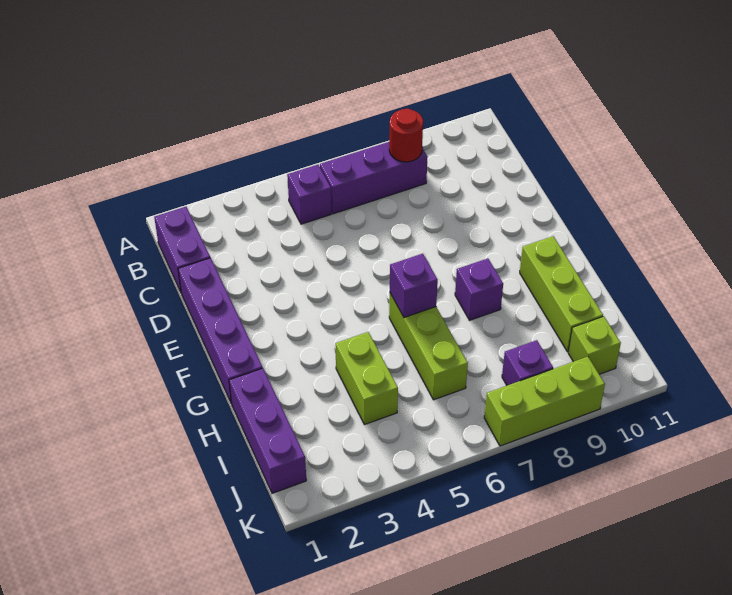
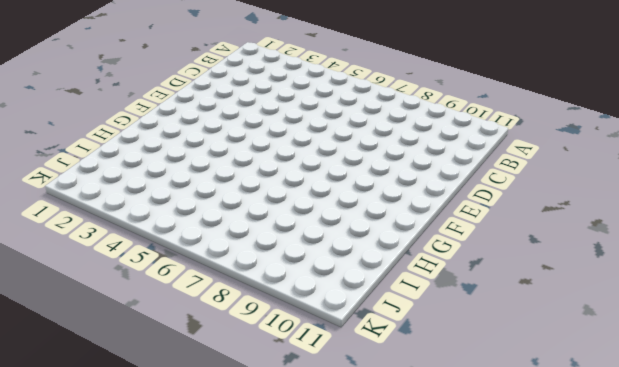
none -> purple 1x2 brick [154,207,210,292]
none -> purple 1x1 brick [287,165,332,224]
none -> purple 1x3 brick [320,142,428,214]

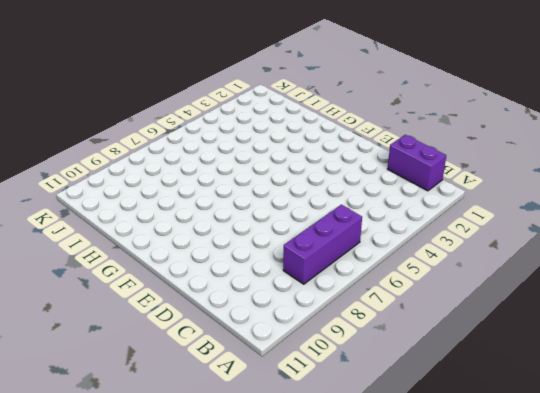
none -> purple 1x1 brick [287,165,332,224]
none -> purple 1x4 brick [178,258,263,404]
none -> lime 1x3 brick [389,293,468,400]

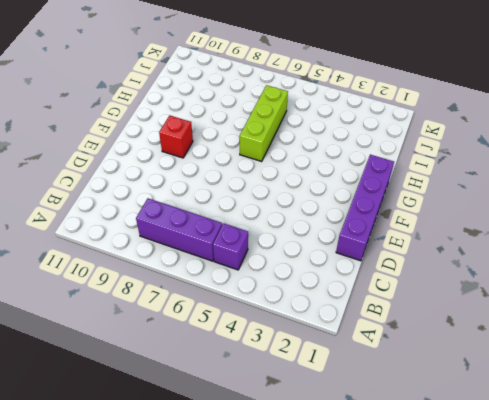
red 1x1 brick [159,115,193,158] -> none
none -> purple 1x2 brick [154,207,210,292]
none -> purple 1x1 brick [455,258,503,320]
none -> lime 1x3 brick [520,236,603,352]

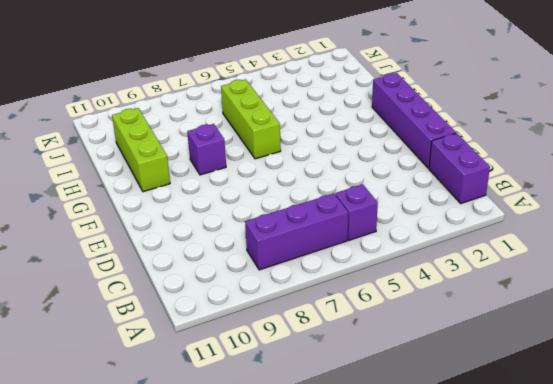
none -> purple 1x3 brick [229,368,306,493]
none -> lime 1x2 brick [335,332,398,425]
none -> purple 1x1 brick [502,340,553,385]

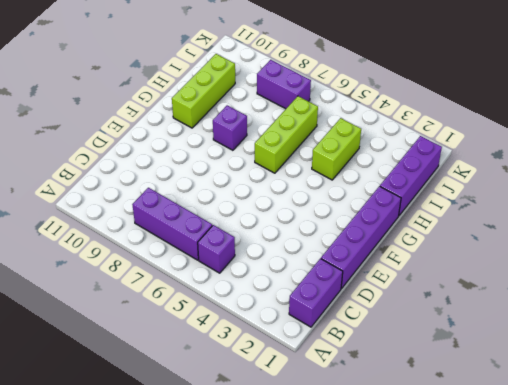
purple 1x2 brick [257,60,311,109] -> purple 1x1 brick [502,340,553,385]
none -> lime 1x1 brick [568,316,621,374]
none -> lime 1x3 brick [484,357,605,446]
none -> red 1x1 round brick [389,109,423,162]

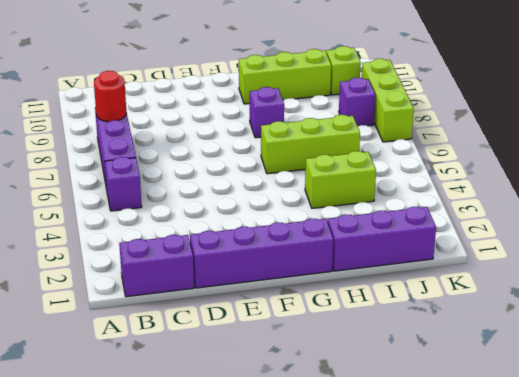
none -> purple 1x1 brick [390,254,438,317]

